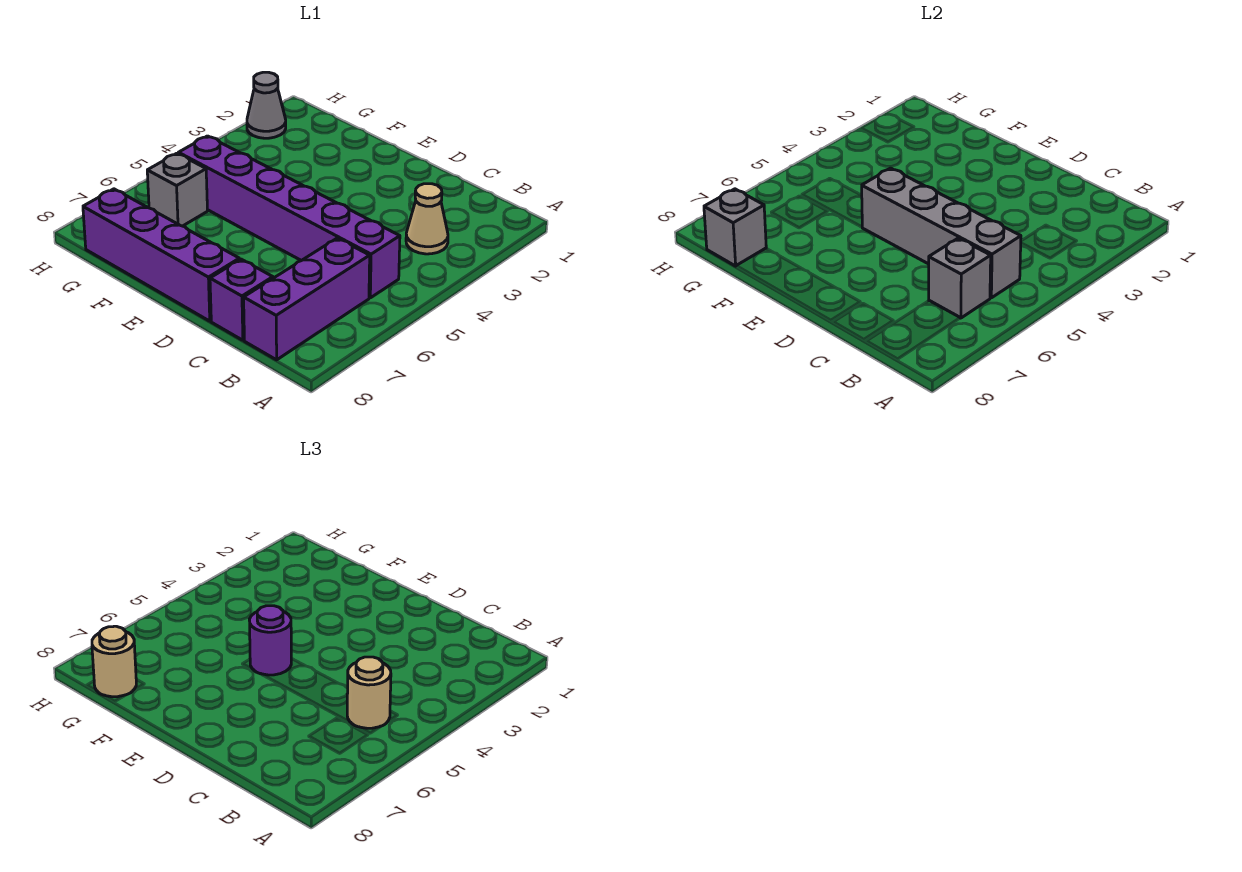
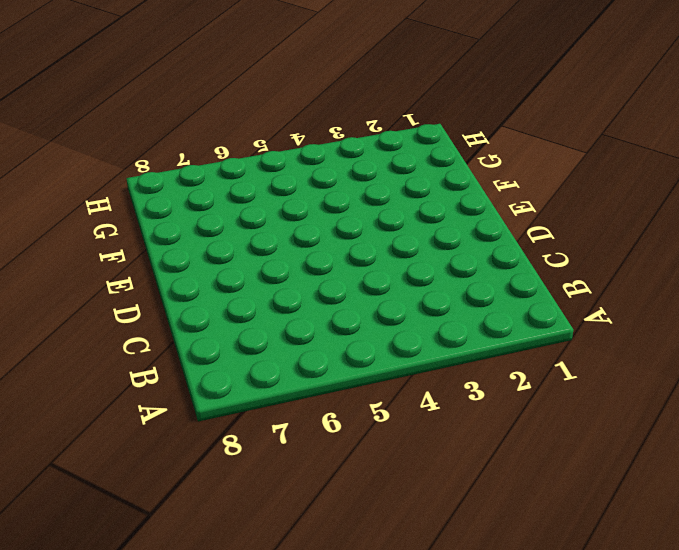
none -> tan 1x1 cone [406,184,448,254]
none -> purple 1x6 brick [178,136,400,298]
none -> purple 1x3 brick [244,238,370,360]

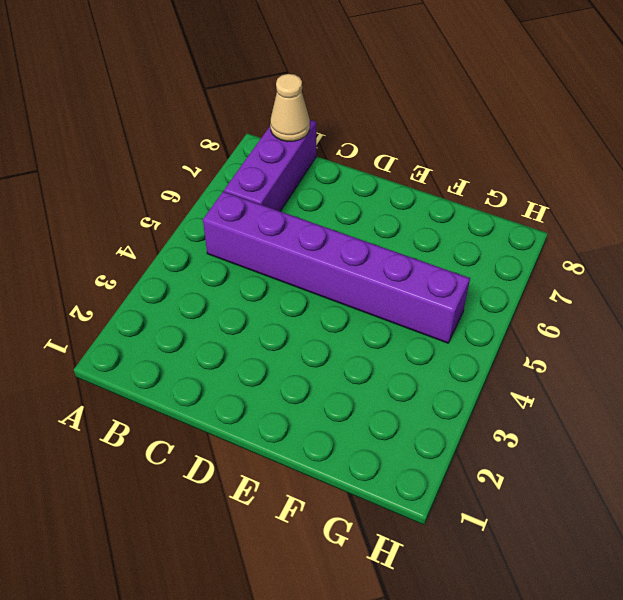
tan 1x1 cone [270,74,310,142] -> tan 1x1 cone moved to [406,184,448,254]
none -> purple 1x1 brick [210,259,273,340]
none -> purple 1x4 brick [83,189,239,321]
none -> grey 1x1 brick [147,153,207,226]

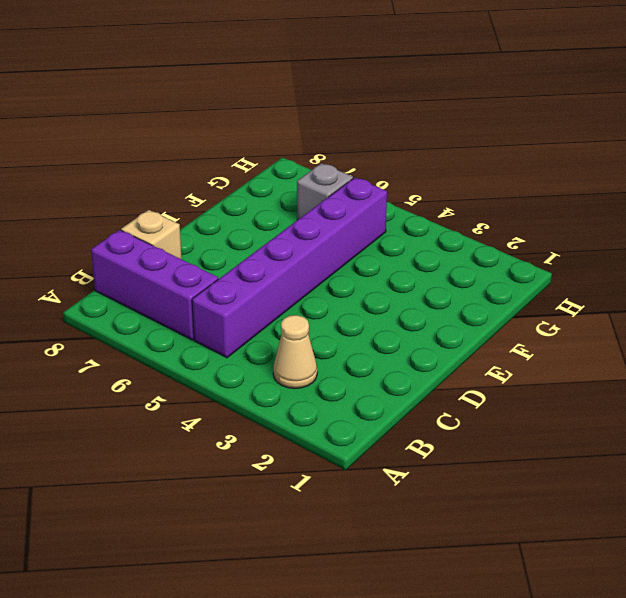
tan 1x1 brick [121,210,182,259] -> purple 1x1 brick [210,259,273,340]
none -> purple 1x4 brick [83,189,239,321]
none -> grey 1x1 cone [247,72,286,138]
none -> grey 1x4 brick [862,168,1021,298]

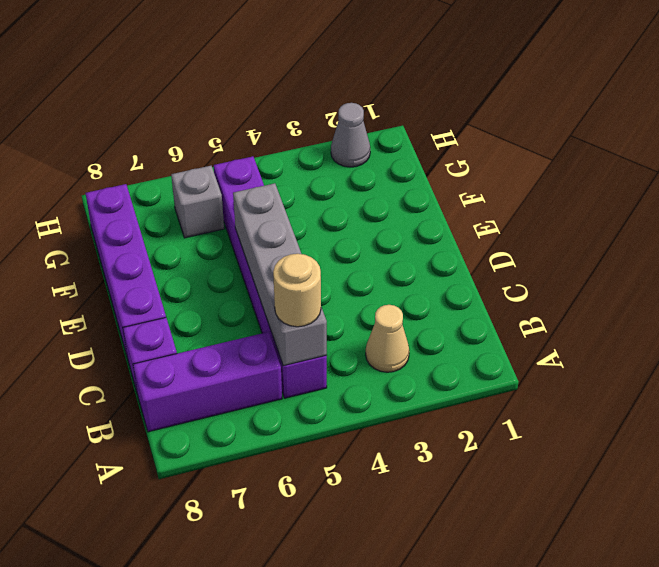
none -> grey 1x1 brick [929,238,991,318]
none -> grey 1x1 brick [704,189,766,266]
none -> purple 1x1 round brick [249,606,291,675]

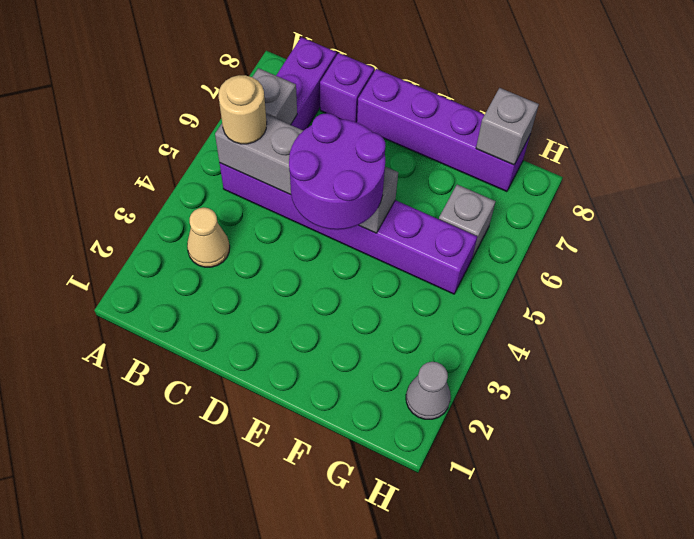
purple 2x2 round brick [289,113,385,230] -> purple 1x1 round brick [249,606,291,675]
none -> tan 1x1 round brick [92,626,136,697]

